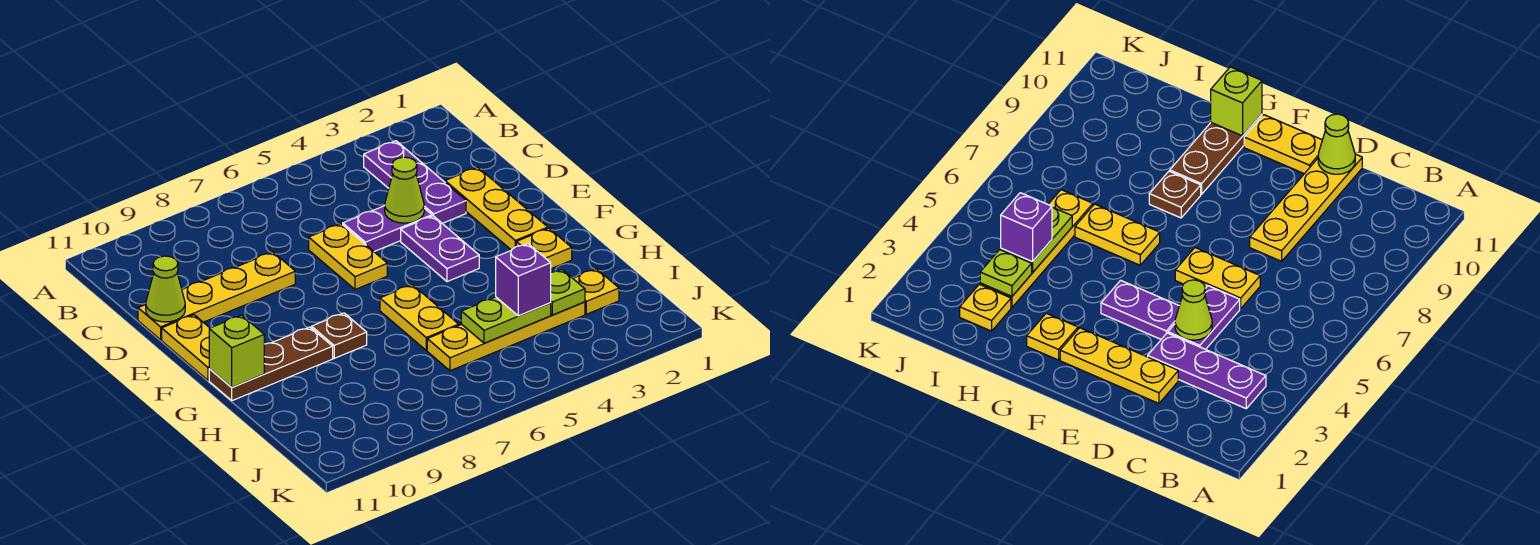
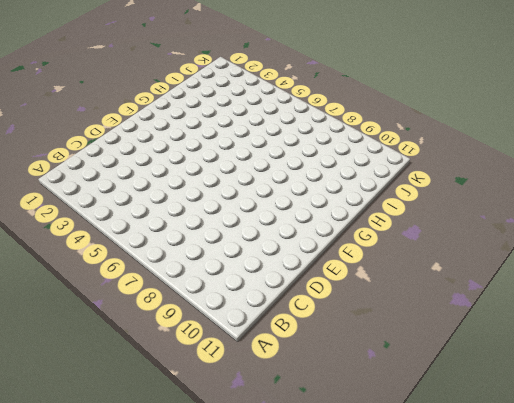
none -> purple 1x3 plate [364,141,466,223]
none -> yellow 1x3 plate [445,167,548,250]
none -> purple 1x2 plate [343,206,432,251]

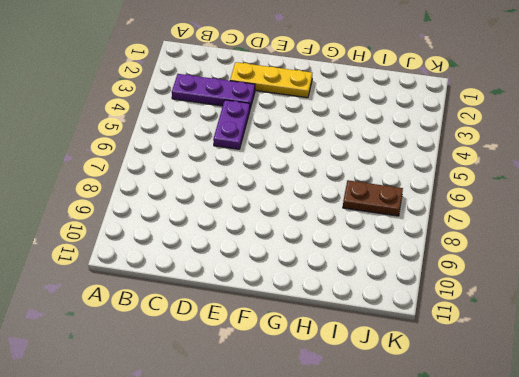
brown 1x2 plate [343,180,403,216] -> none
none -> yellow 1x2 plate [309,224,387,289]
none -> yellow 1x4 plate [138,252,295,340]
none -> purple 1x2 plate [401,216,479,282]

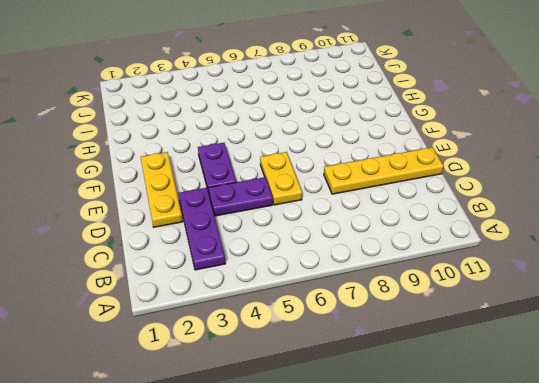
none -> yellow 1x2 plate [162,315,210,380]
none -> yellow 1x1 plate [516,228,572,269]
none -> yellow 1x2 plate [380,285,459,350]

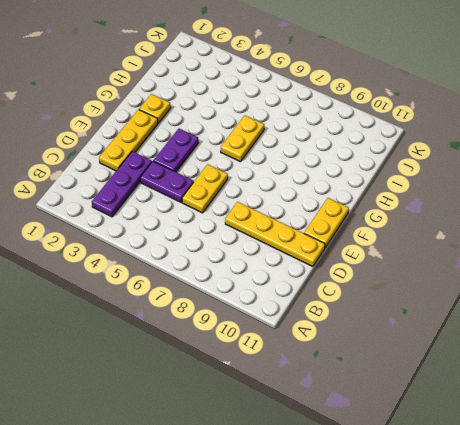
none -> brown 1x1 plate [312,313,367,358]
none -> brown 1x3 plate [209,327,333,401]
none -> yellow 1x1 plate [573,269,619,314]

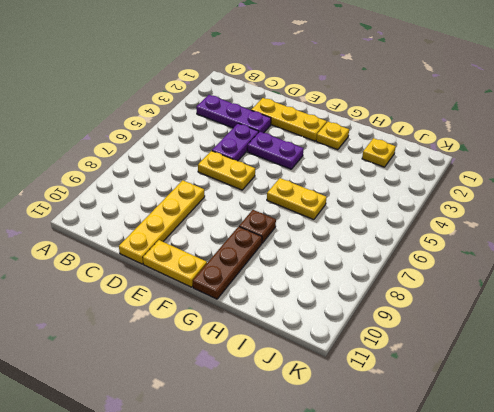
none -> yellow 1x4 plate [427,302,585,371]
none -> lime 1x1 cone [385,157,424,223]
none -> lime 1x1 cone [146,256,185,322]

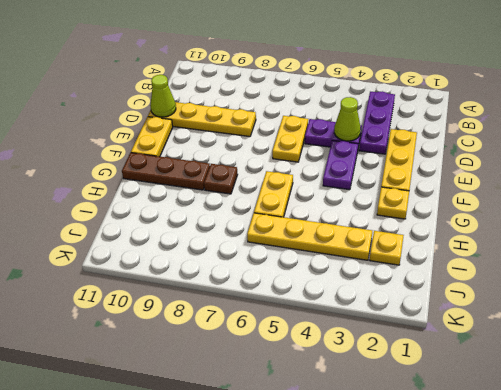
none -> lime 1x1 brick [209,315,264,387]
none -> lime 1x1 plate [551,270,585,315]
none -> lime 1x2 plate [461,297,551,343]

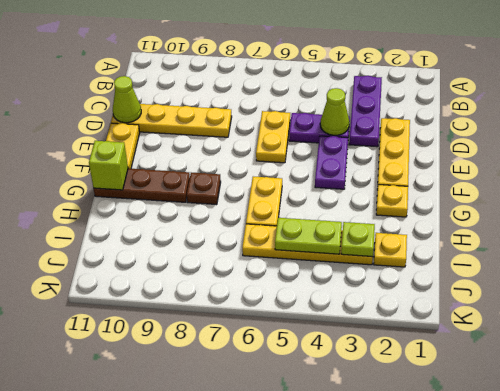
none -> purple 1x1 brick [496,244,551,316]

